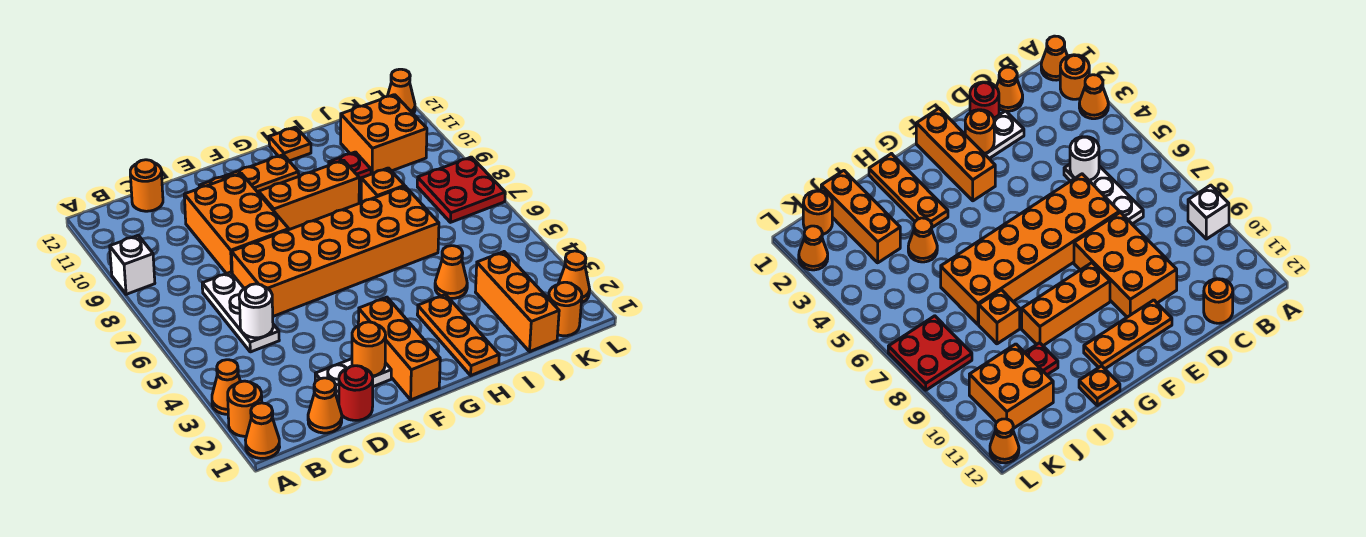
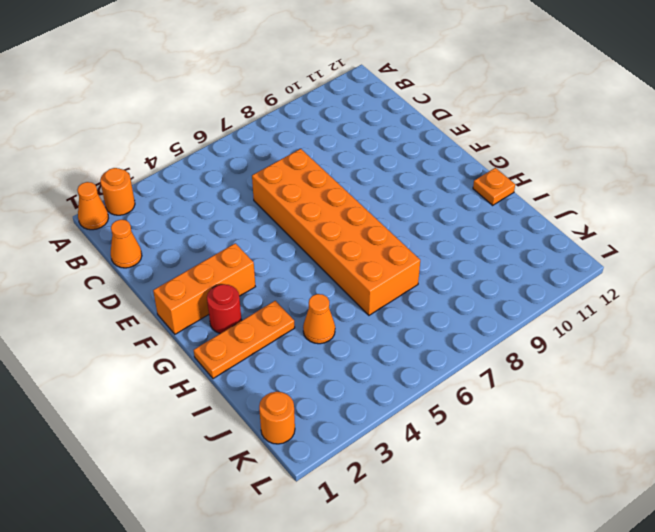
red 1x1 round brick [207,284,242,333] -> red 1x1 round brick moved to [339,366,373,420]
none -> orange 1x1 cone [212,360,241,414]
none -> white 1x1 brick [110,235,155,294]
none -> white 1x3 plate [202,272,279,352]

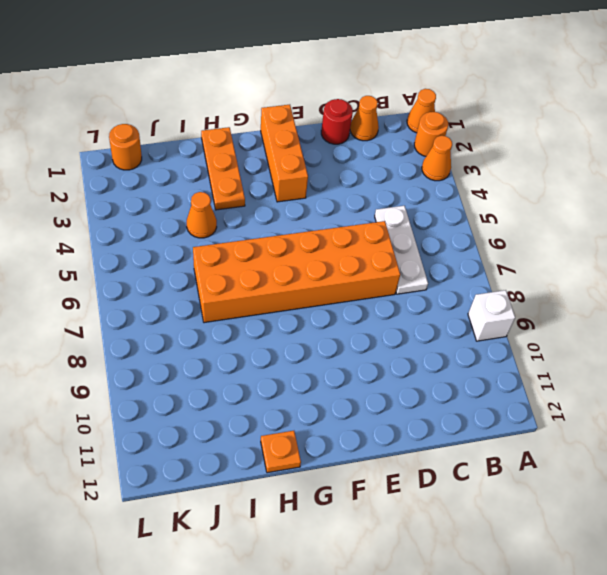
none -> orange 1x1 round brick [130,160,163,211]
none -> white 1x2 plate [315,359,391,401]
none -> orange 2x3 brick [184,173,289,274]

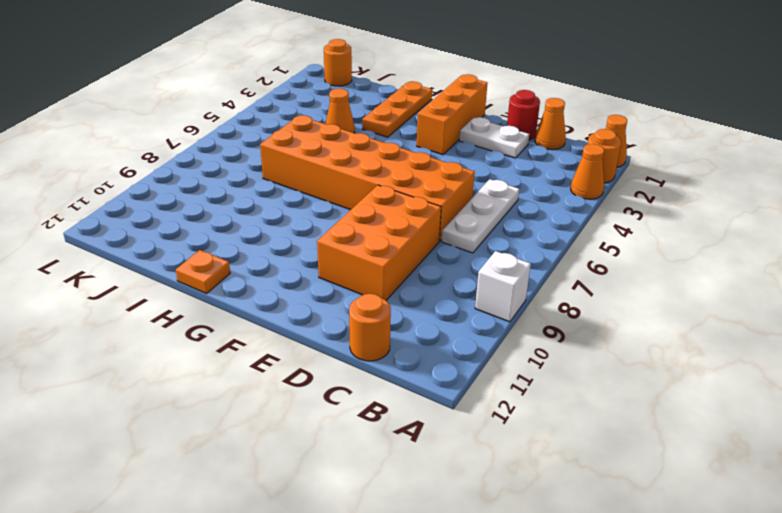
none -> orange 1x3 plate [199,155,299,193]
none -> orange 1x3 brick [259,160,359,230]
none -> orange 1x1 brick [361,168,405,203]

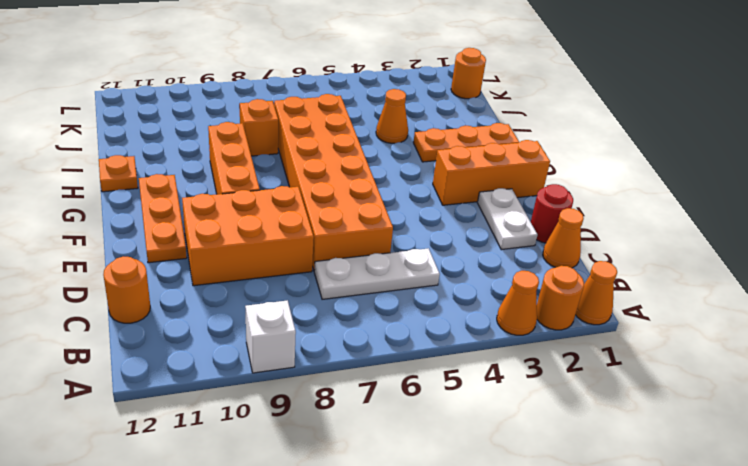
none -> red 1x1 plate [329,152,371,183]
none -> orange 1x3 brick [476,252,559,351]
none -> orange 2x2 brick [341,95,427,174]

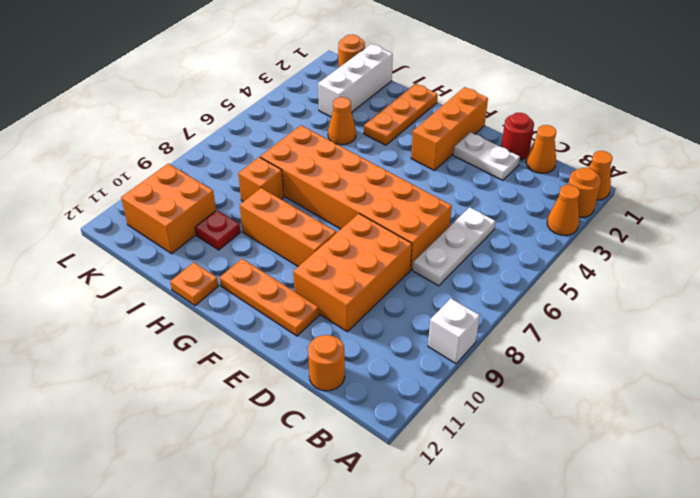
white 1x3 brick [318,44,393,117] -> orange 1x3 brick [476,252,559,351]
none -> red 2x2 plate [417,157,505,222]
none -> orange 1x1 cone [558,251,590,303]
none -> orange 1x1 cone [388,69,415,114]

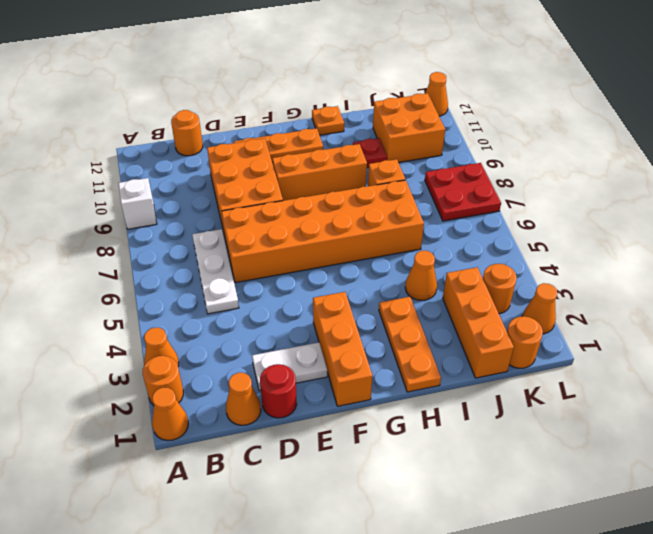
orange 1x1 round brick [483,264,517,314] -> orange 1x1 round brick moved to [352,322,386,376]
none -> white 1x1 round brick [239,284,273,338]

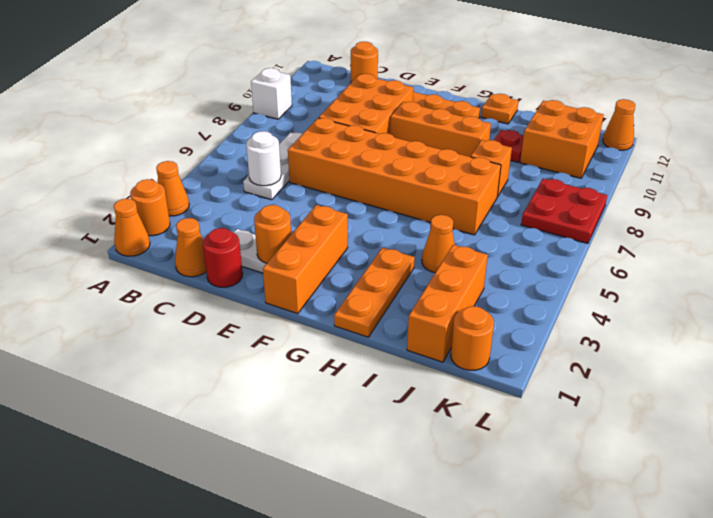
none -> orange 1x1 cone [558,251,590,303]

